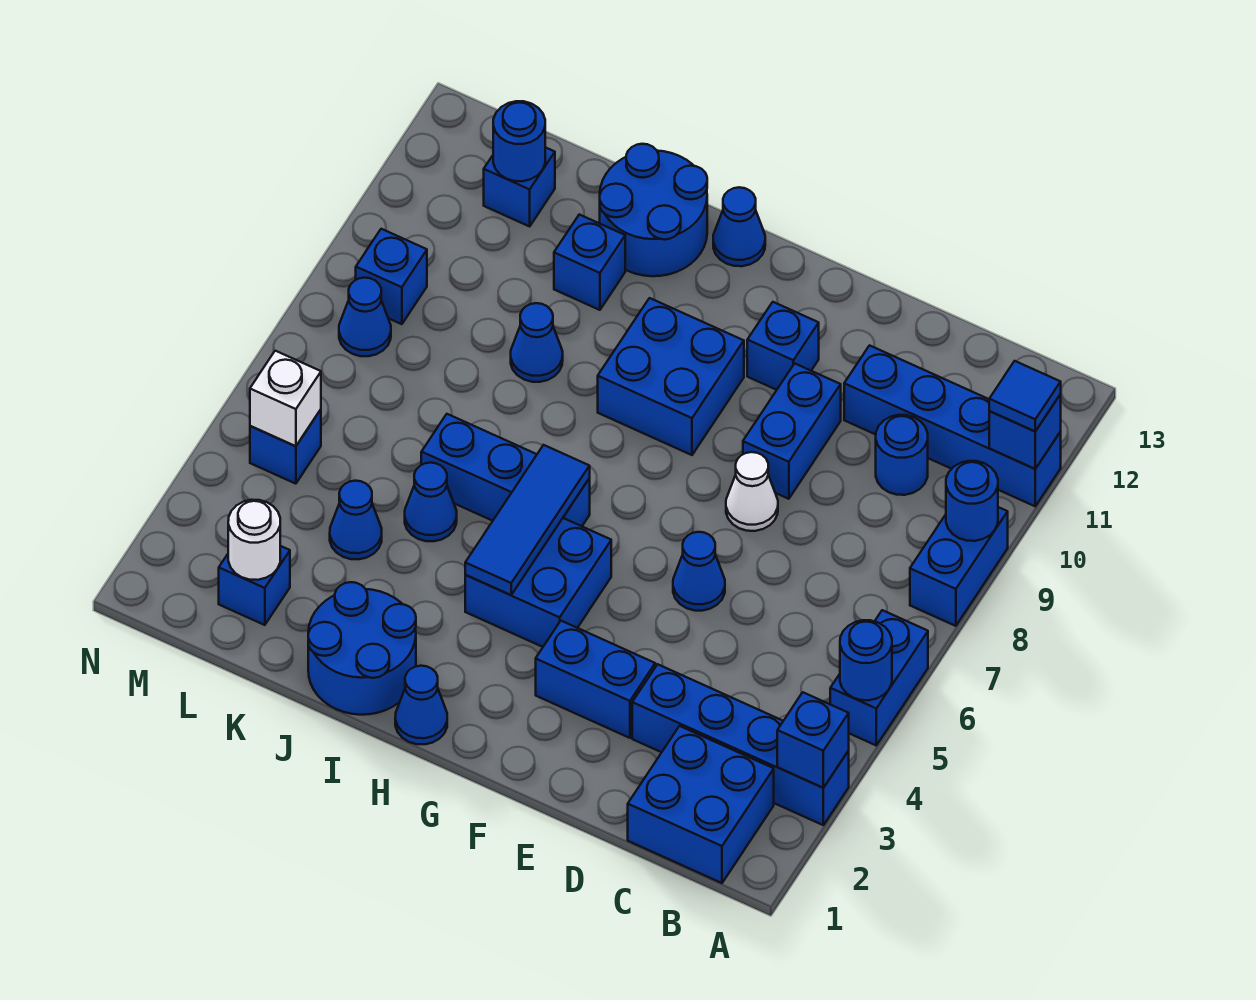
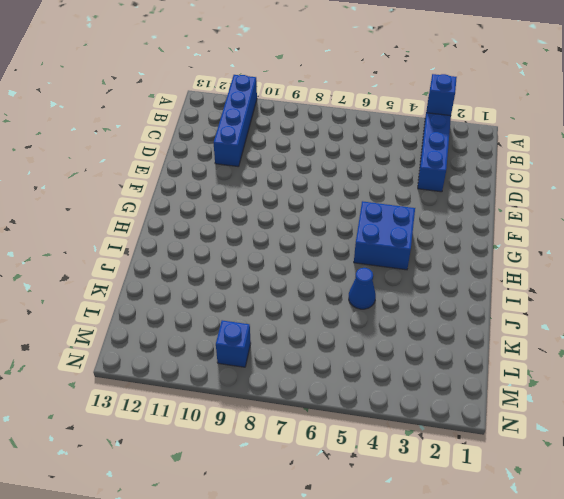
none -> blue 1x2 brick [830,610,928,745]
none -> blue 1x2 brick [910,507,1008,626]
none -> blue 2x2 brick [628,726,774,883]
none -> blue 1x1 round brick [876,415,928,495]

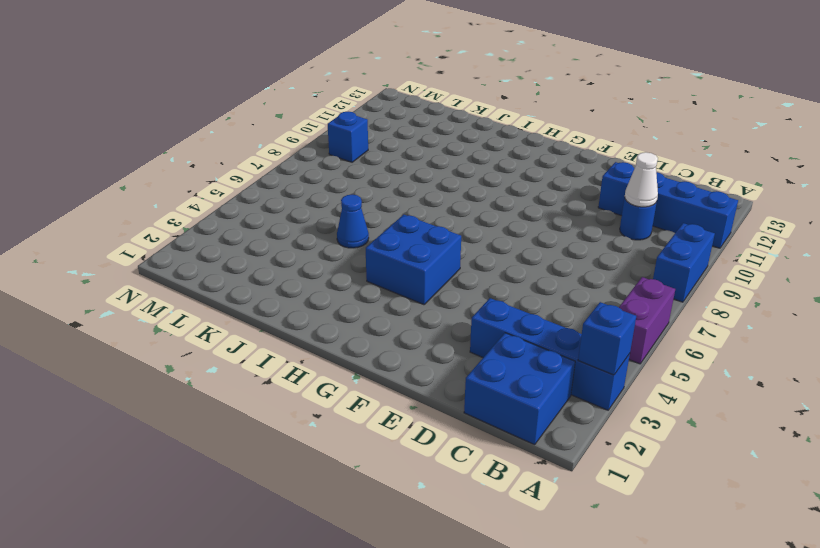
purple 1x2 brick [619,277,675,364] -> blue 1x2 brick [830,610,928,745]
white 1x1 cone [625,152,658,207] -> white 1x1 cone moved to [726,452,778,531]
none -> blue 1x2 brick [536,621,655,738]
none -> blue 1x1 cone [673,532,725,611]
none -> blue 1x2 brick [743,364,841,499]
none -> blue 1x1 brick [747,302,819,390]

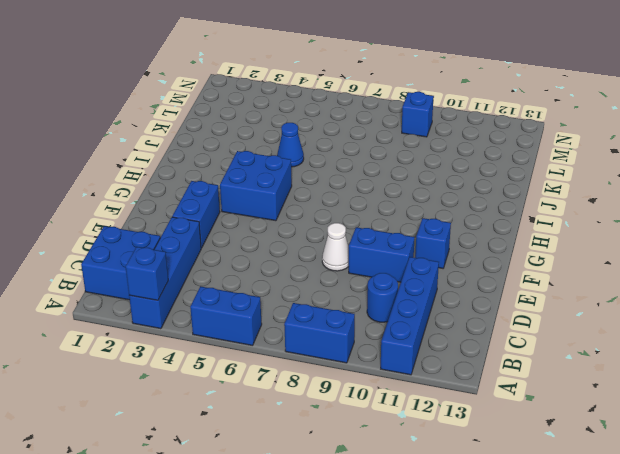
none -> blue 1x1 cone [673,532,725,611]
none -> blue 2x2 brick [598,298,744,455]
none -> blue 1x1 cone [395,666,447,744]
none -> blue 1x3 brick [421,414,590,526]

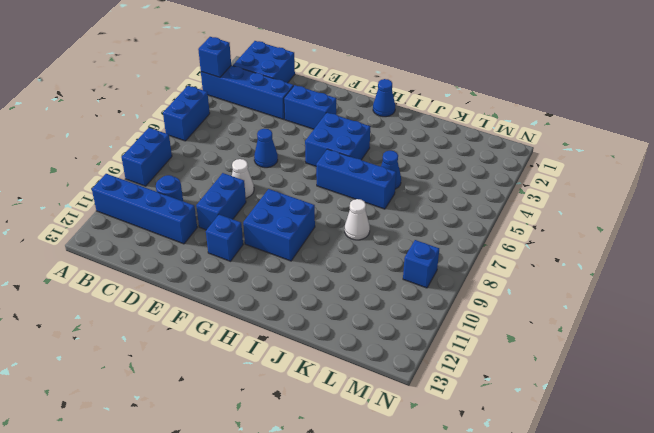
white 1x1 cone [345,199,370,240] -> none
none -> blue 1x1 cone [713,187,765,266]
none -> blue 2x2 round brick [308,582,416,715]
none -> blue 2x2 round brick [600,144,707,276]
none -> blue 1x1 cone [511,303,563,382]

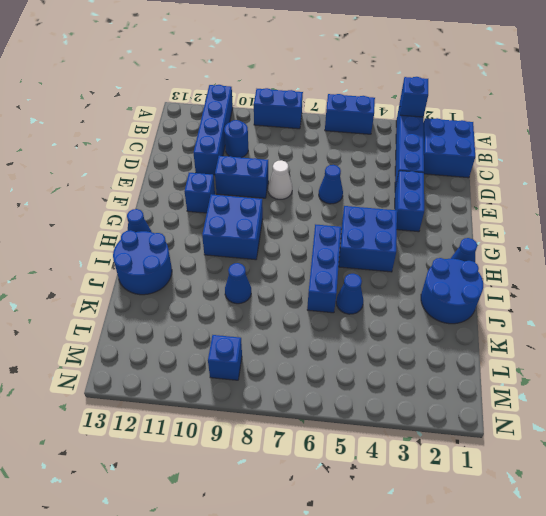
none -> blue 1x1 brick [554,215,625,310]
none -> blue 1x1 cone [330,481,382,559]
none -> blue 1x1 brick [219,546,290,625]
none -> blue 1x1 brick [484,147,555,226]

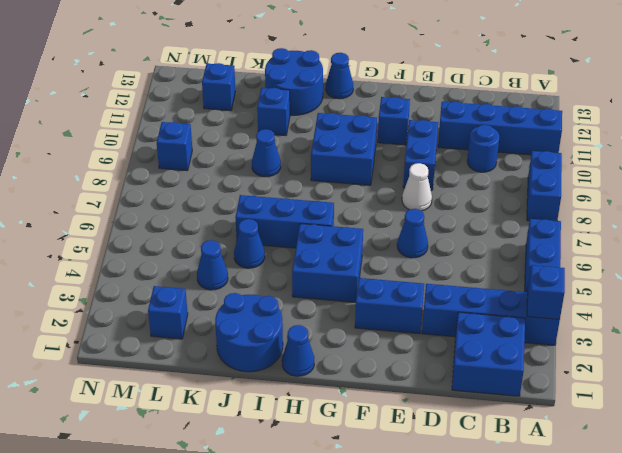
none -> blue 1x1 brick [250,410,321,484]
none -> blue 1x1 cone [339,278,391,356]
none -> blue 1x1 round brick [840,620,892,700]
none -> blue 1x1 round brick [946,461,998,541]

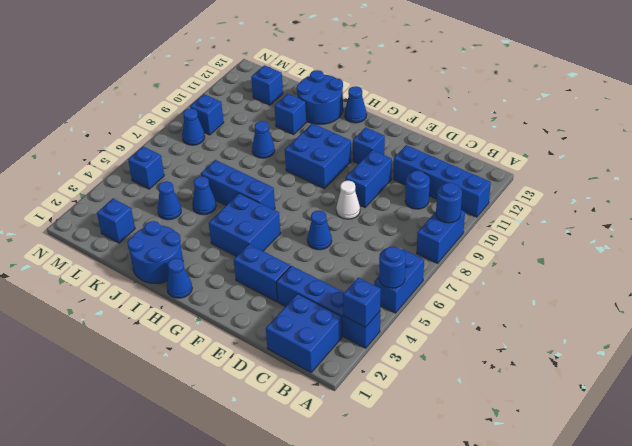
none -> blue 1x1 brick [989,394,1061,469]
none -> blue 1x3 tile [465,445,590,595]
none -> white 1x1 round brick [228,500,280,580]
none -> blue 1x1 round brick [493,101,545,181]

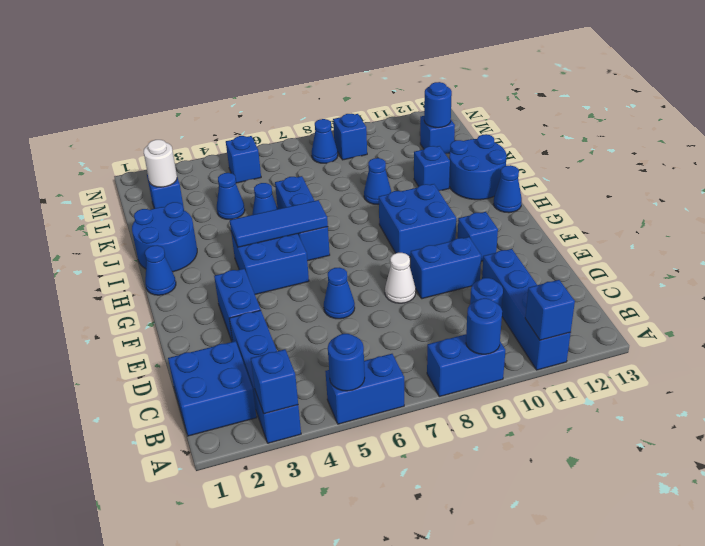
none -> white 1x1 brick [250,351,321,446]
none -> blue 1x1 tile [989,361,1061,431]

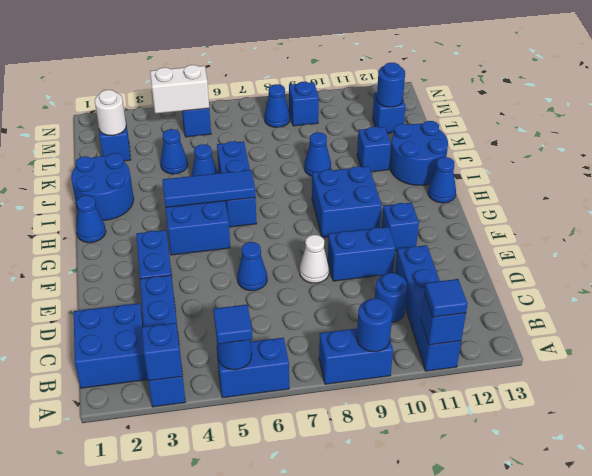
blue 1x1 tile [213,304,253,344] -> none
white 1x2 brick [150,65,209,114] -> white 1x1 brick [250,351,321,446]

